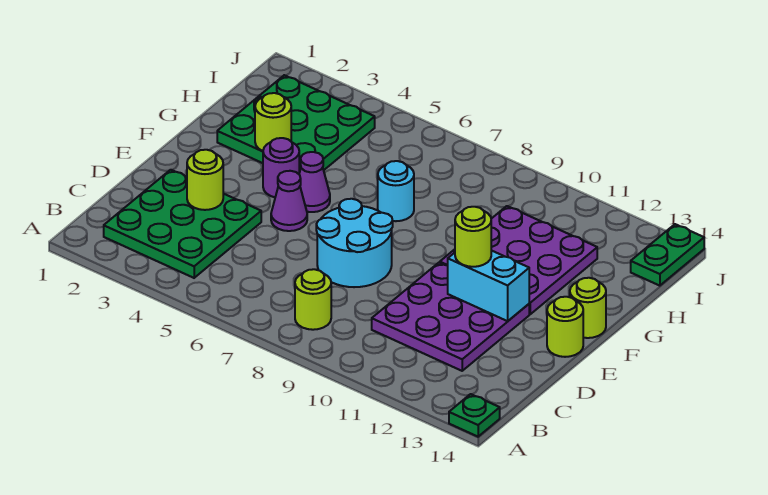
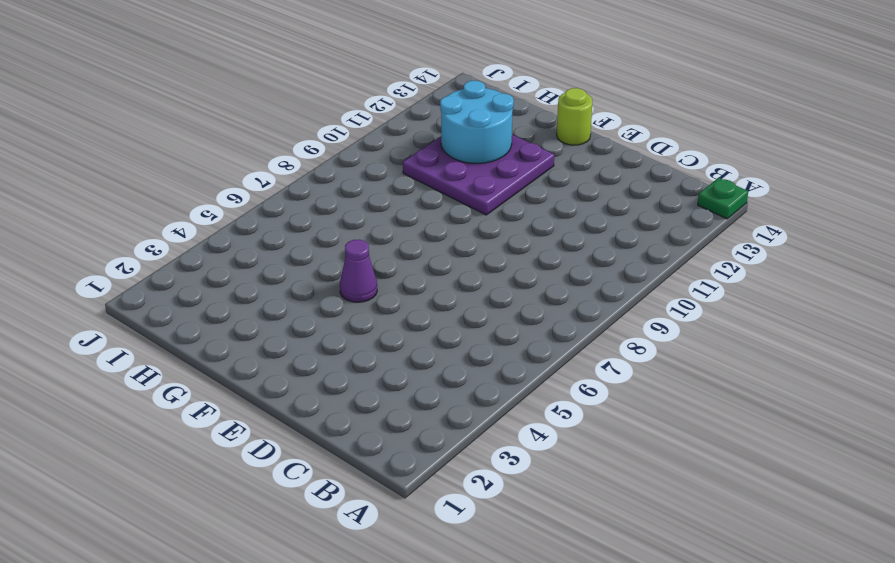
cyan 2x2 round brick [440,81,514,163] -> cyan 2x2 round brick moved to [316,199,393,287]
none -> green 3x3 plate [104,170,261,278]
none -> lime 1x1 round brick [295,269,331,330]
none -> purple 3x3 plate [372,263,529,371]

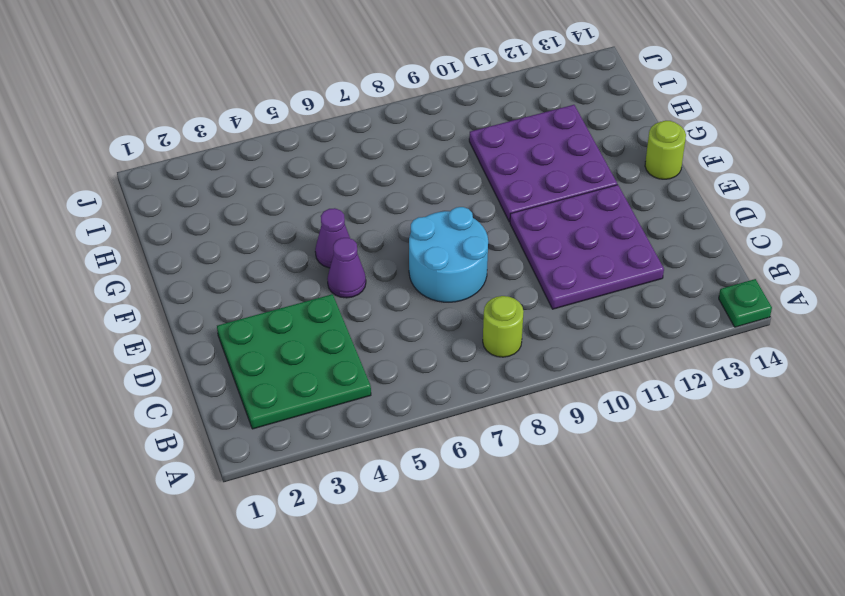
none -> lime 1x1 round brick [547,297,583,357]
none -> purple 1x1 round brick [263,138,299,197]
none -> green 3x3 plate [217,75,375,173]

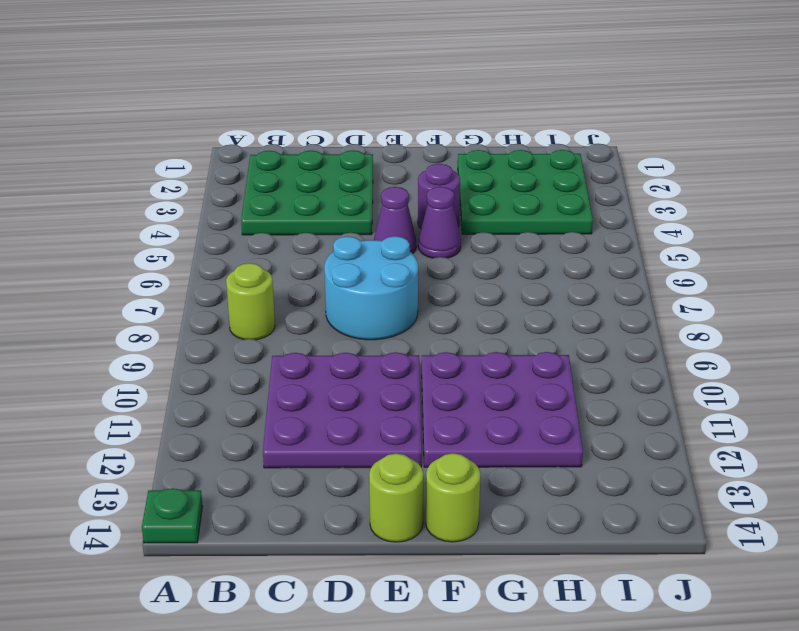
none -> cyan 1x1 round brick [378,161,414,221]
none -> green 1x2 plate [631,224,704,286]
none -> lime 1x1 round brick [187,150,223,210]

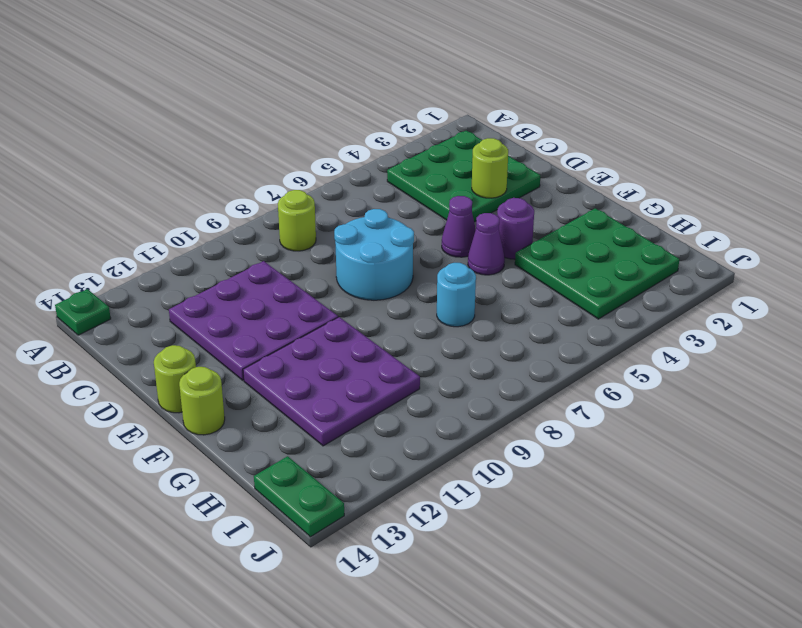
none -> cyan 1x2 brick [448,250,529,321]
none -> lime 1x1 round brick [255,93,291,151]
none -> lime 1x1 round brick [455,207,491,267]

